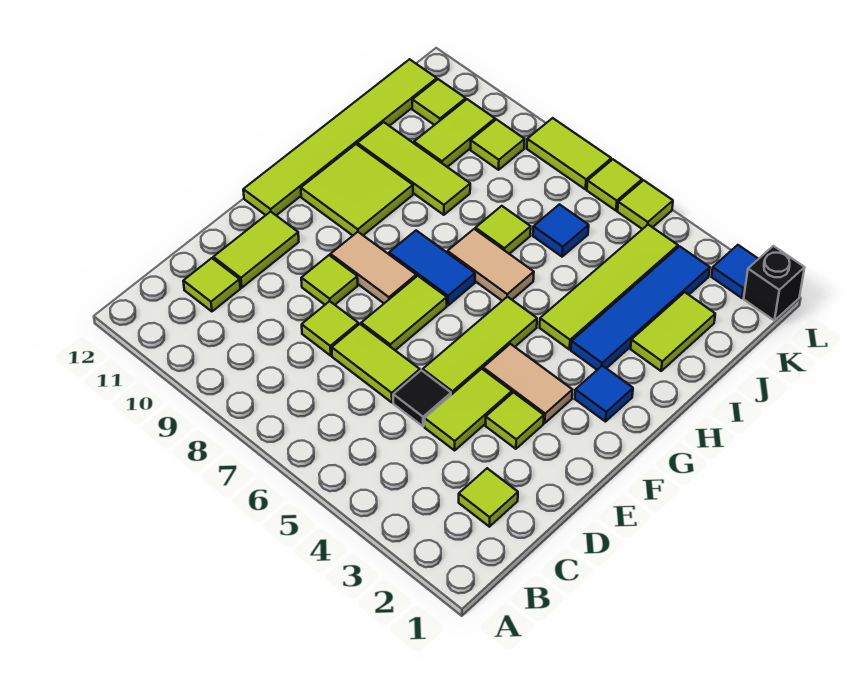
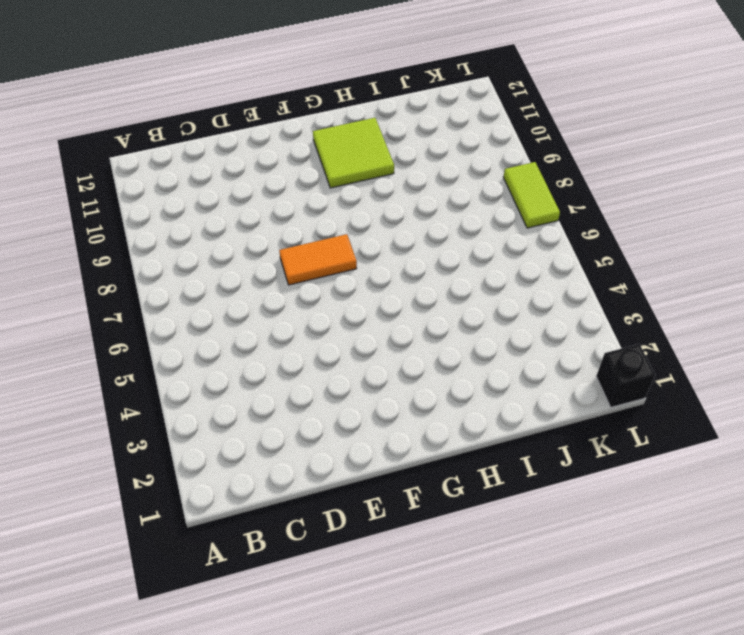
orange 1x2 tile [279,234,357,285] -> lime 1x2 tile [361,276,447,350]
none -> lime 1x1 tile [459,468,518,527]
none -> lime 1x1 tile [183,258,240,311]
none -> lime 1x2 tile [425,369,512,450]
none -> black 1x1 tile [393,370,451,426]

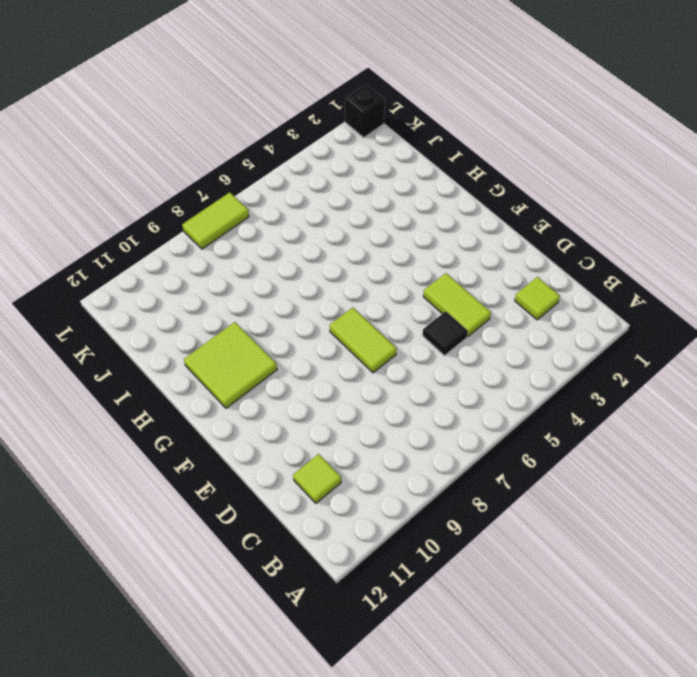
none -> lime 1x2 tile [332,324,420,402]
none -> lime 1x1 tile [302,301,358,356]
none -> lime 1x2 tile [213,212,299,288]
none -> lime 1x1 tile [486,392,544,449]

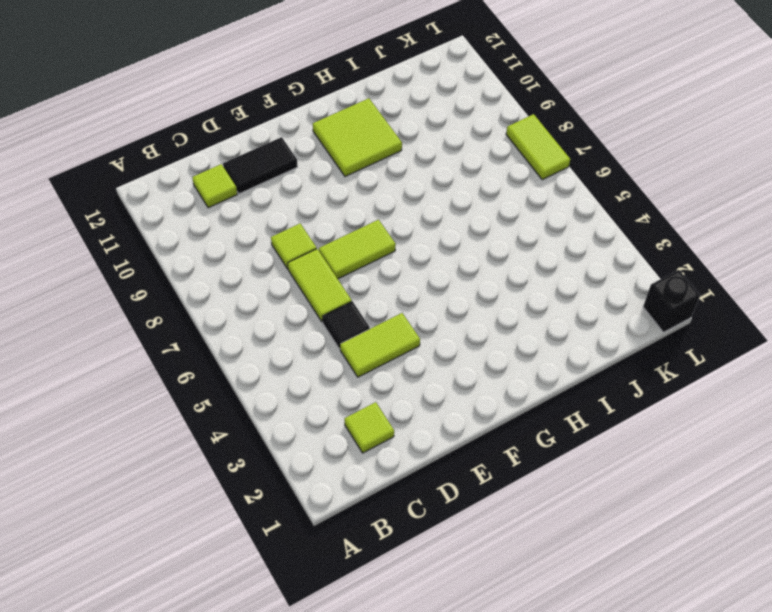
black 1x2 tile [223,137,298,194] -> lime 1x2 tile [213,212,299,288]
none -> lime 1x1 tile [486,392,544,449]
none -> lime 1x3 tile [423,297,537,395]
none -> lime 1x1 tile [301,255,358,305]
none -> tan 1x2 tile [483,344,572,423]

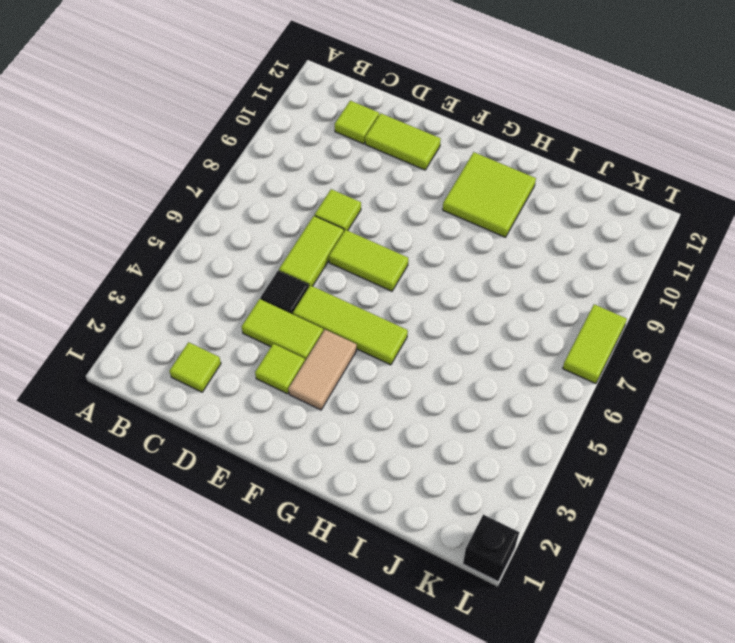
none -> lime 1x1 tile [301,255,358,305]
none -> tan 1x2 tile [330,232,416,303]
none -> lime 1x6 tile [243,59,437,215]
none -> blue 1x1 tile [575,366,633,422]

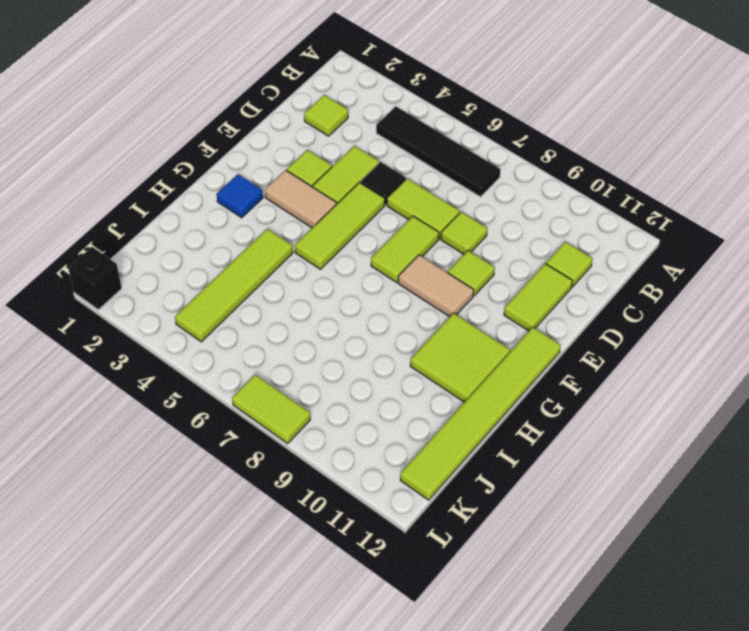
black 1x4 tile [376,107,500,197] -> none
none -> blue 1x2 tile [389,231,475,305]
none -> blue 1x4 tile [571,246,710,370]
none -> tan 1x2 tile [447,229,534,301]
none -> lime 1x2 tile [631,292,715,371]

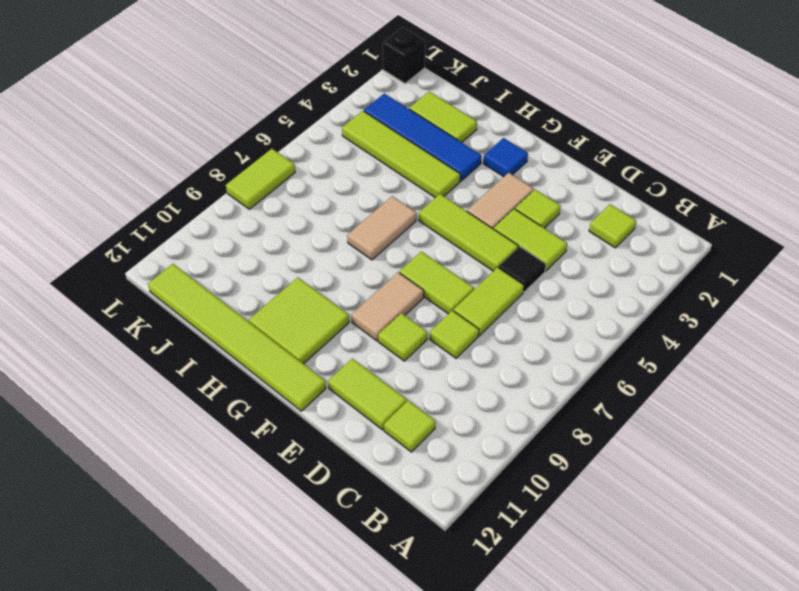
none -> blue 1x2 tile [389,231,475,305]
none -> lime 1x1 tile [475,206,531,254]
none -> lime 1x3 tile [357,122,470,215]
none -> blue 1x1 tile [533,204,589,257]

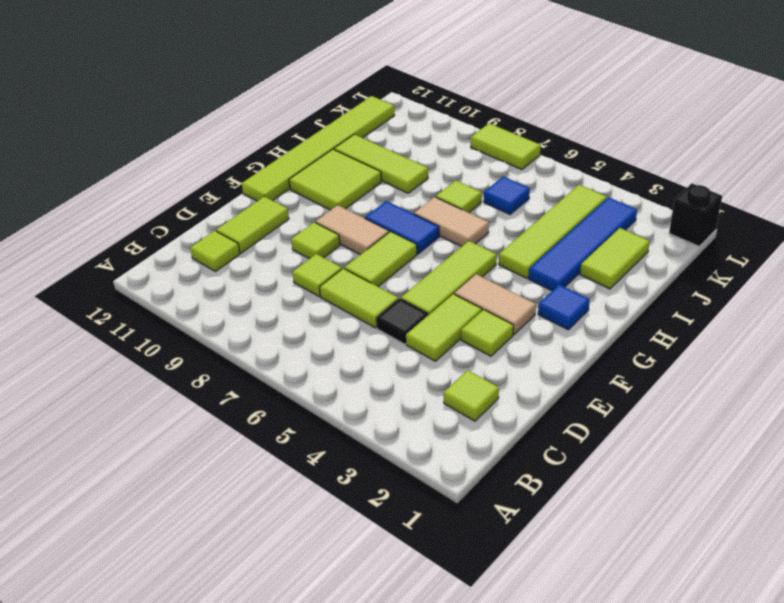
none -> lime 1x2 tile [414,99,495,167]
none -> lime 1x1 tile [471,119,525,170]
none -> lime 1x1 tile [412,79,466,125]
none -> blue 1x1 tile [712,245,758,298]

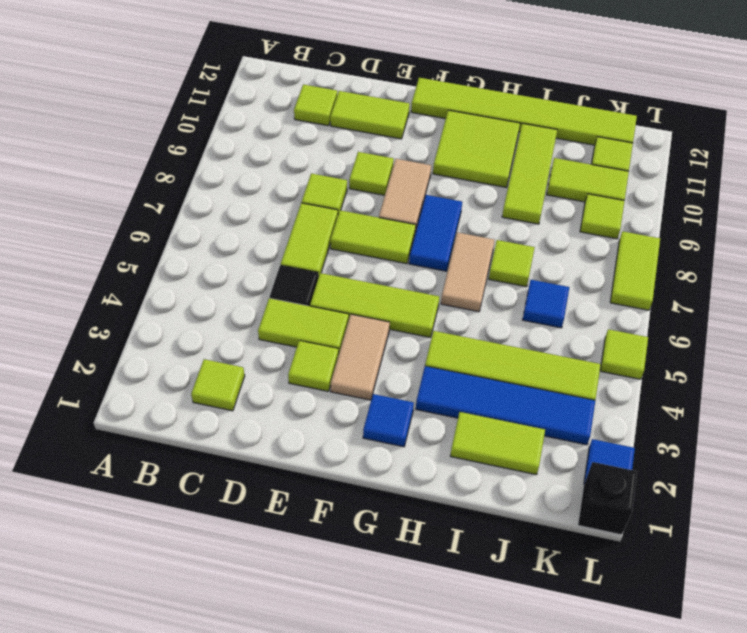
none -> lime 1x1 tile [587,160,642,211]

